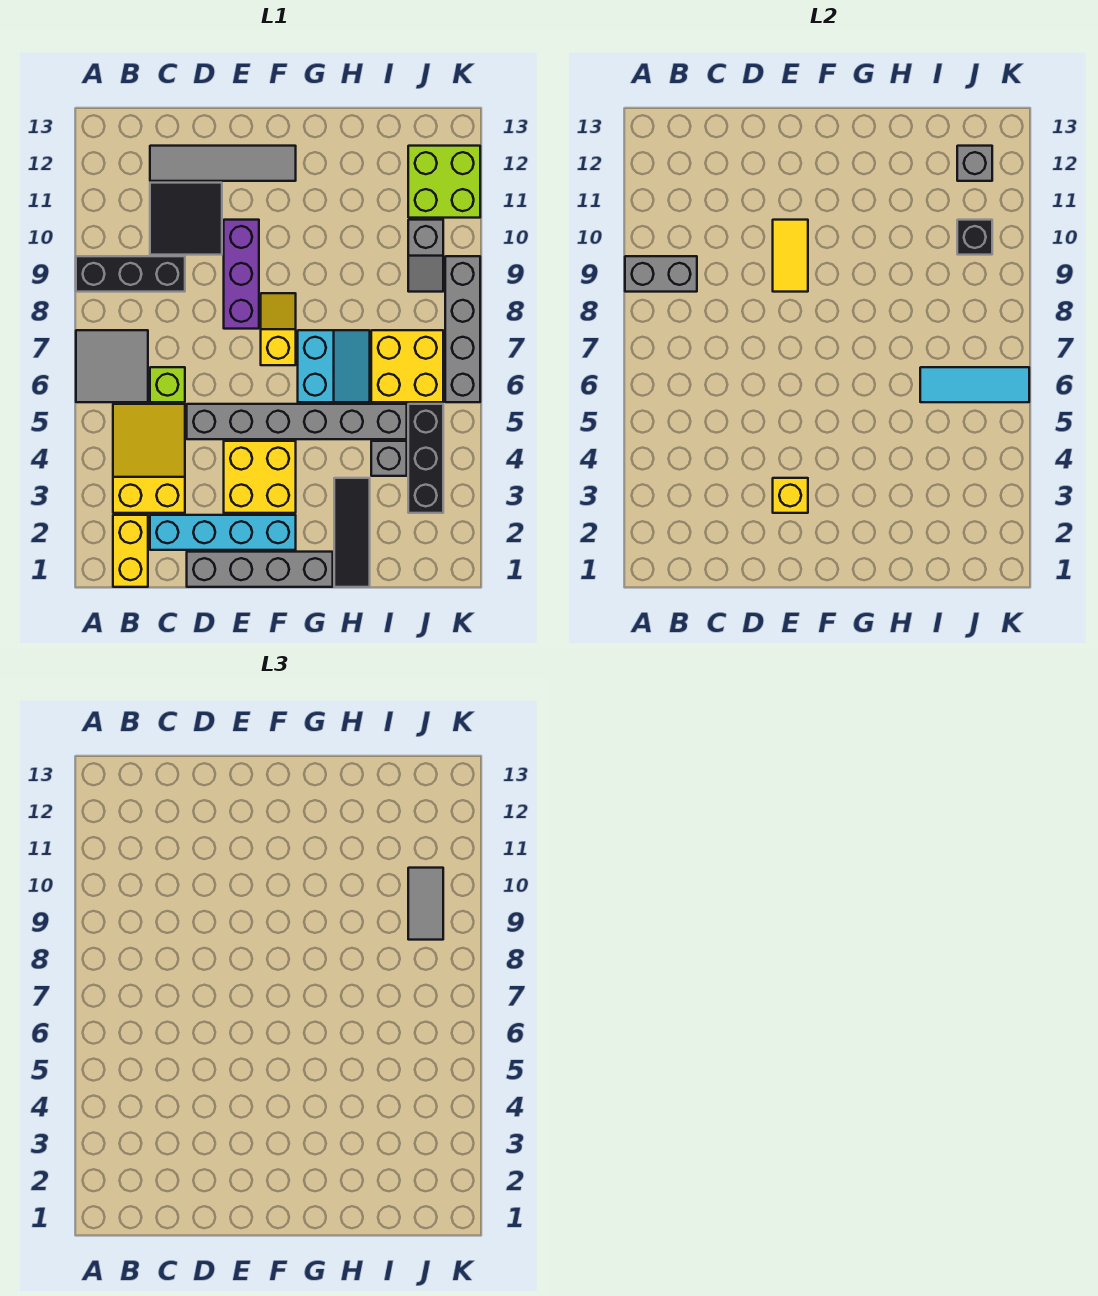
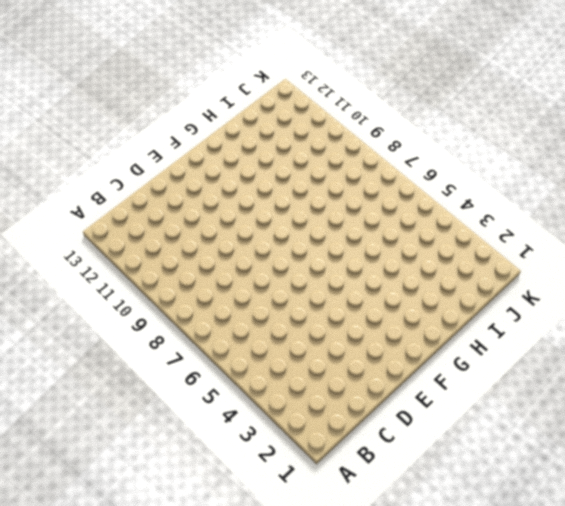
none -> grey 2x2 tile [76,330,148,402]
none -> black 1x3 brick [76,256,185,292]
none -> yellow 1x2 brick [113,515,148,587]

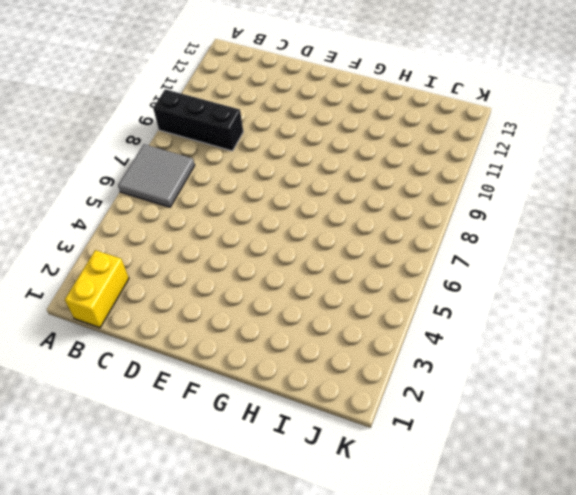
none -> yellow 2x3 slope [113,404,185,513]
none -> cyan 1x4 brick [150,515,296,550]
none -> lime 1x1 brick [150,367,185,402]

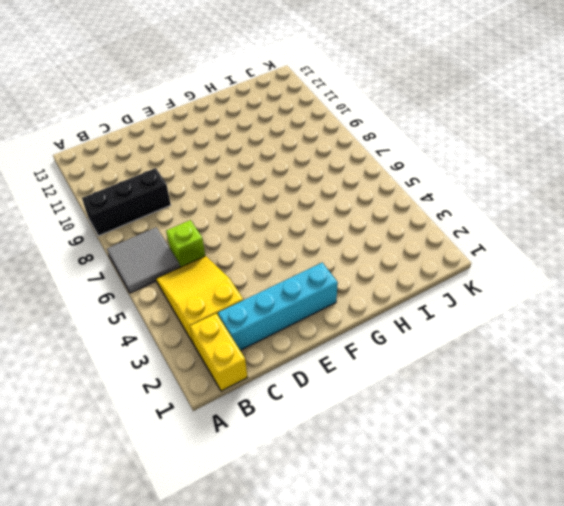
none -> black 2x2 tile [150,183,222,255]
none -> grey 1x4 tile [150,146,296,181]
none -> grey 1x4 brick [187,552,333,587]

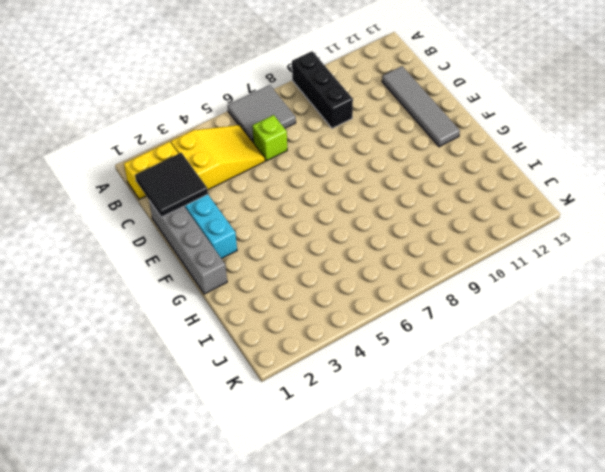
black 2x2 tile [135,153,208,217] -> black 2x2 tile moved to [150,183,222,255]
none -> grey 1x6 brick [187,404,407,439]
none -> yellow 2x2 brick [224,441,296,513]
none -> purple 1x3 brick [224,220,259,329]

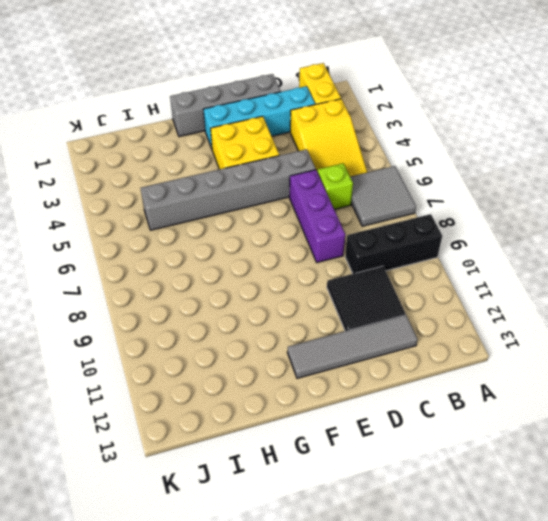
purple 1x3 brick [289,170,345,263] -> purple 1x3 brick moved to [224,220,259,329]
none -> yellow 1x2 slope [261,293,296,365]
none -> cyan 2x2 slope [298,330,370,402]
none -> black 1x3 tile [334,478,370,587]

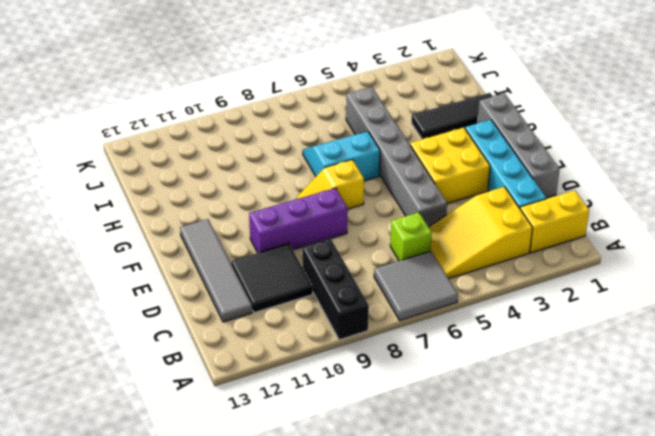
none -> grey 1x1 brick [371,441,407,476]
none -> yellow 2x2 brick [371,330,443,402]
none -> black 1x3 brick [408,404,443,513]

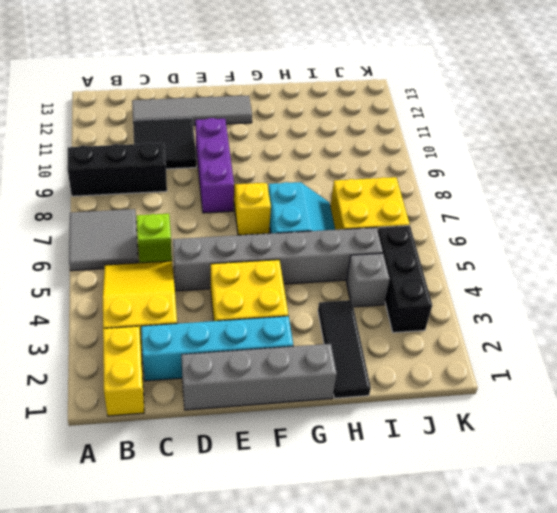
none -> grey 1x2 slope [408,220,443,292]
none -> lime 2x2 brick [408,146,480,218]
none -> grey 1x4 brick [445,256,480,402]

